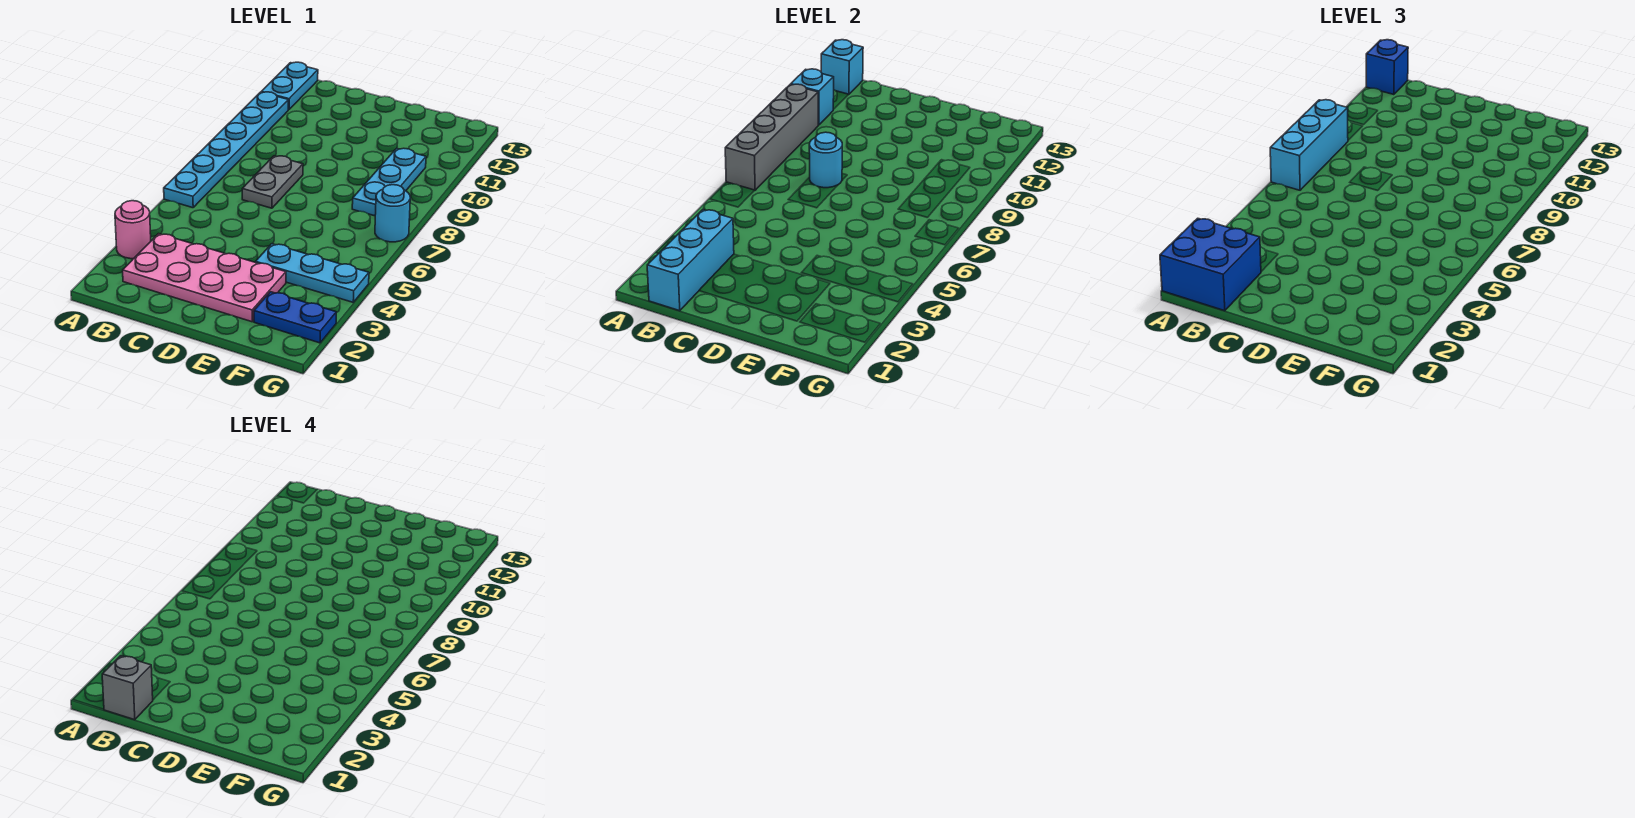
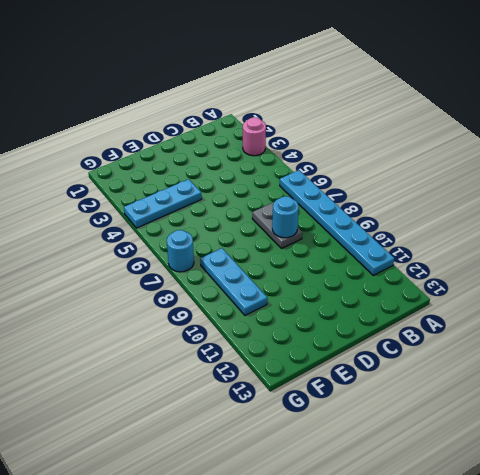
none -> cyan 1x2 plate [261,62,318,110]
none -> pink 2x4 plate [123,234,286,322]
none -> blue 1x2 plate [254,292,336,343]

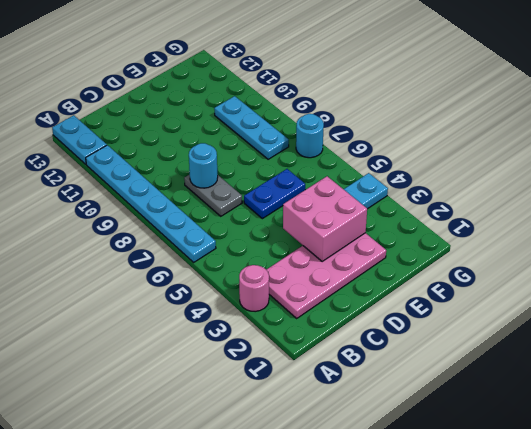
pink 2x2 brick [283,176,367,261] -> none
blue 1x2 plate [244,169,305,219] -> blue 1x2 plate moved to [254,292,336,343]
none -> grey 1x4 brick [725,84,818,190]
none -> cyan 1x1 brick [791,69,834,125]
none -> cyan 1x1 brick [821,40,863,95]

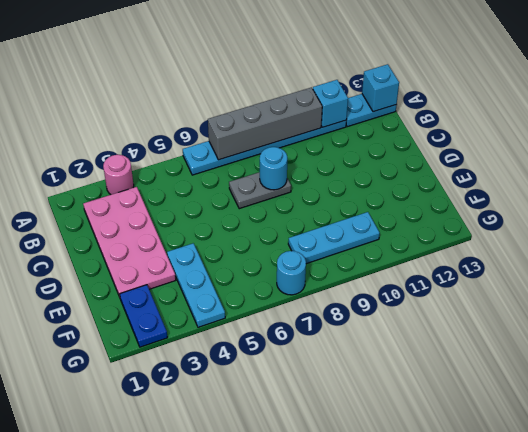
none -> cyan 1x3 brick [647,210,734,311]
none -> blue 2x2 brick [1160,218,1261,311]
none -> cyan 1x3 brick [1270,100,1348,190]

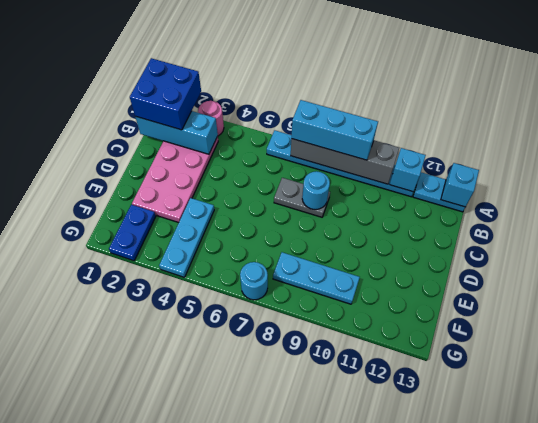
none -> blue 1x1 brick [1366,40,1408,95]
none -> grey 1x1 brick [102,656,153,720]

